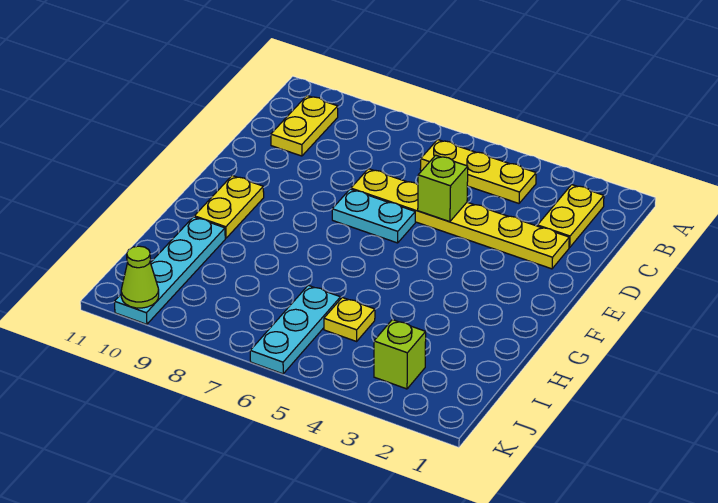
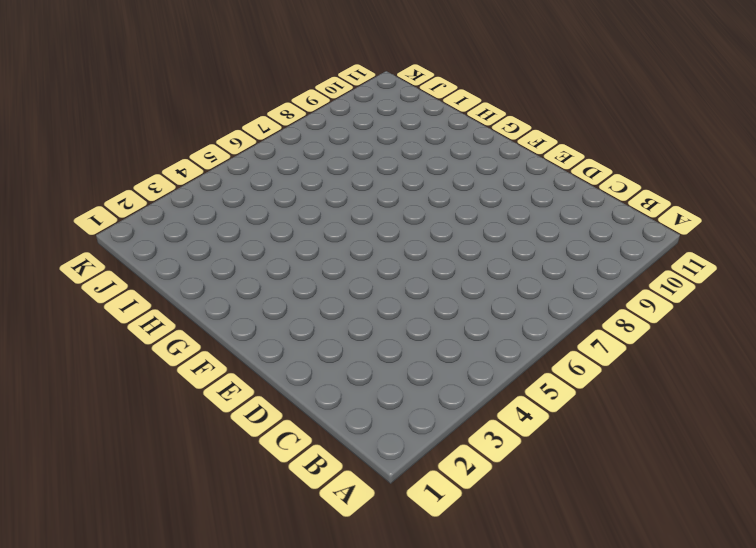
none -> yellow 1x2 plate [538,185,604,248]
none -> yellow 1x3 plate [420,140,536,203]
none -> yellow 1x2 plate [271,96,338,156]

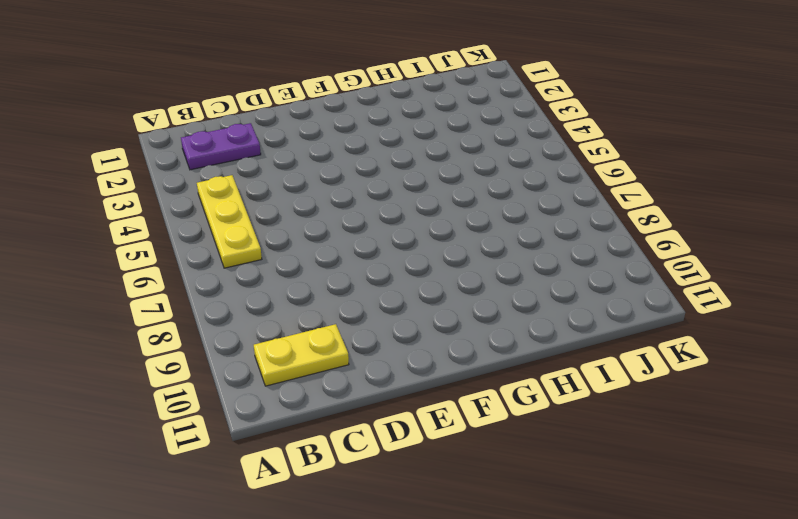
purple 1x2 plate [181,123,261,170] -> yellow 1x2 plate [538,185,604,248]
none -> yellow 1x6 plate [351,169,569,269]
none -> cyan 1x2 plate [332,189,415,243]
none -> yellow 1x2 plate [194,175,264,238]

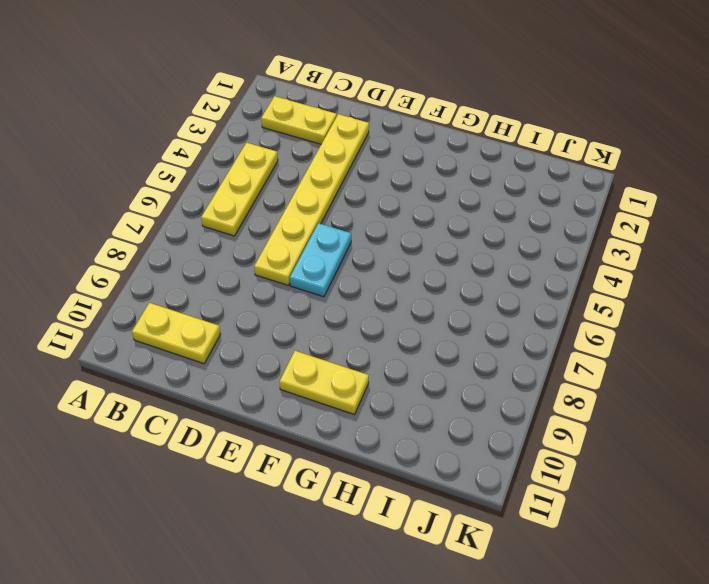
none -> cyan 1x4 plate [114,217,225,324]
none -> yellow 1x1 plate [324,297,375,341]
none -> cyan 1x3 plate [250,285,341,374]

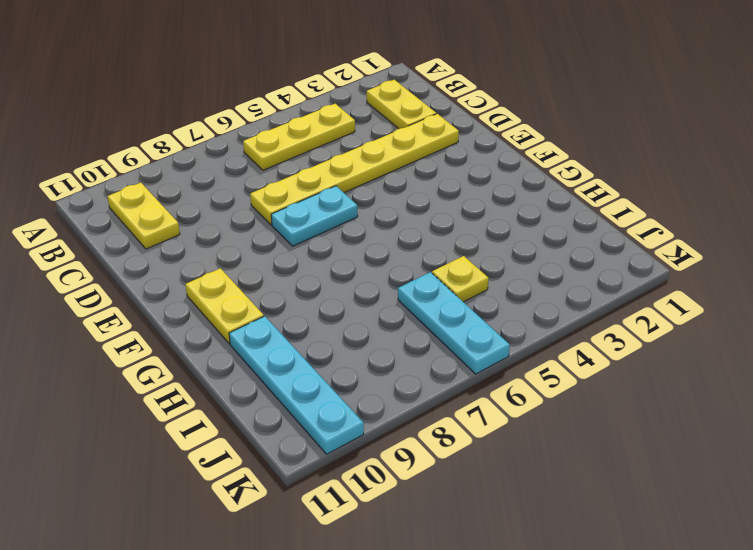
none -> lime 1x1 brick [374,320,426,389]
none -> lime 1x1 brick [418,155,468,222]
none -> lime 1x1 cone [121,246,159,308]

